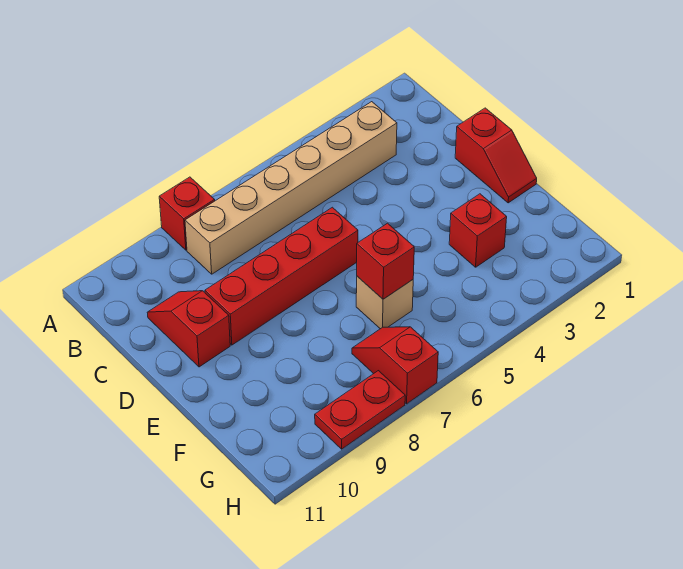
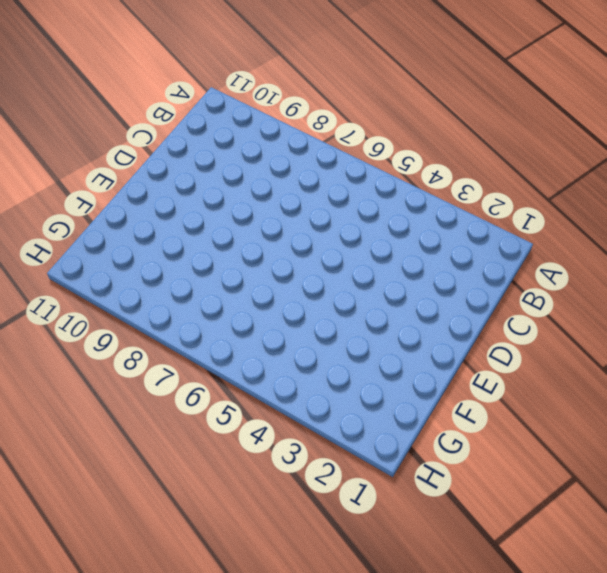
none -> red 1x1 brick [159,177,215,250]
none -> tan 1x6 brick [185,102,397,274]

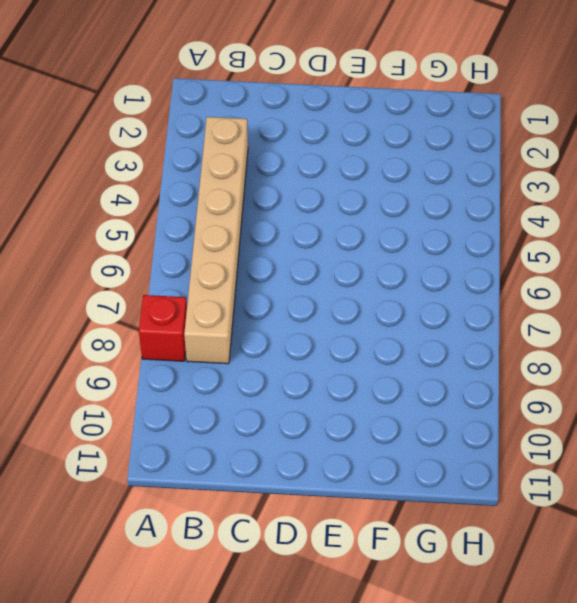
none -> red 1x2 slope [147,291,230,367]
none -> red 1x2 slope [455,108,537,203]

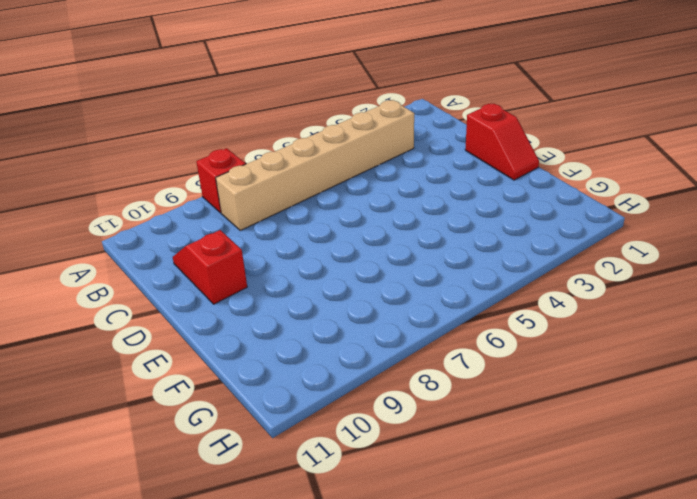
none -> red 1x4 brick [205,207,358,345]
none -> red 1x1 brick [449,194,507,267]

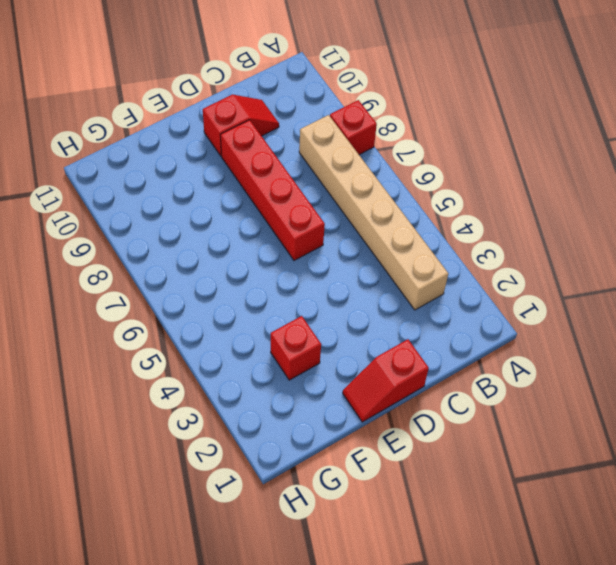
none -> tan 1x1 brick [356,276,413,329]
none -> red 1x2 slope [352,327,438,404]

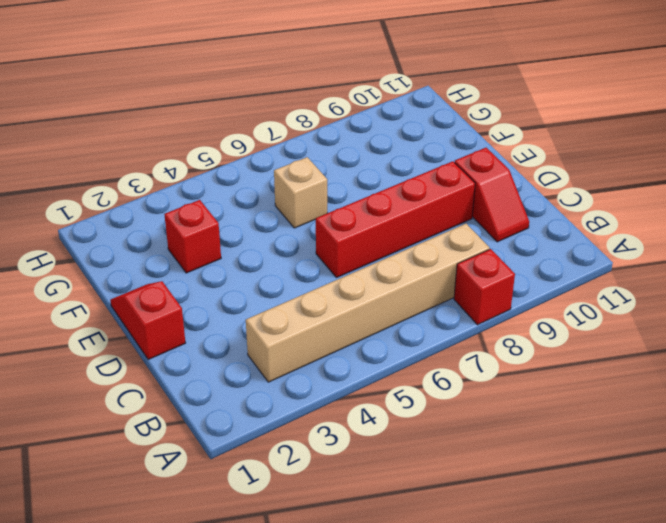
none -> red 1x2 slope [352,327,438,404]
none -> red 1x2 plate [315,371,405,449]

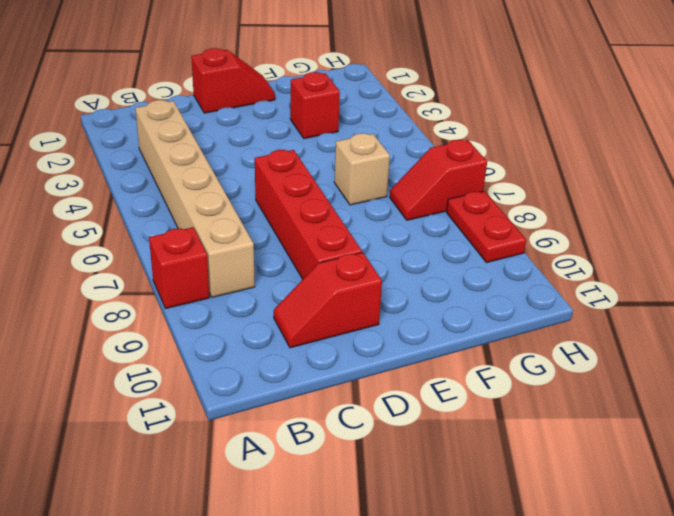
none -> red 1x1 brick [357,223,414,299]

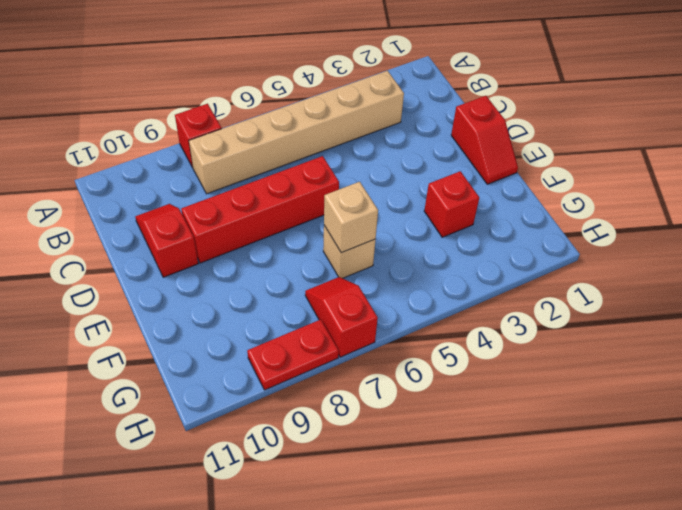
tan 1x1 brick [324,182,378,253] -> red 1x1 brick [357,223,414,299]

